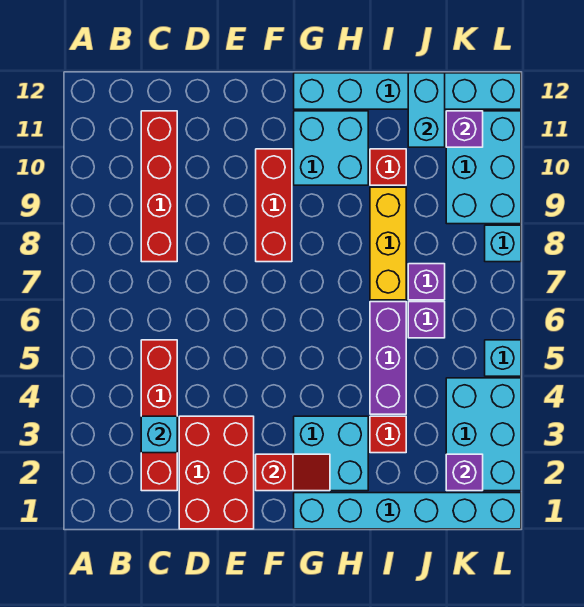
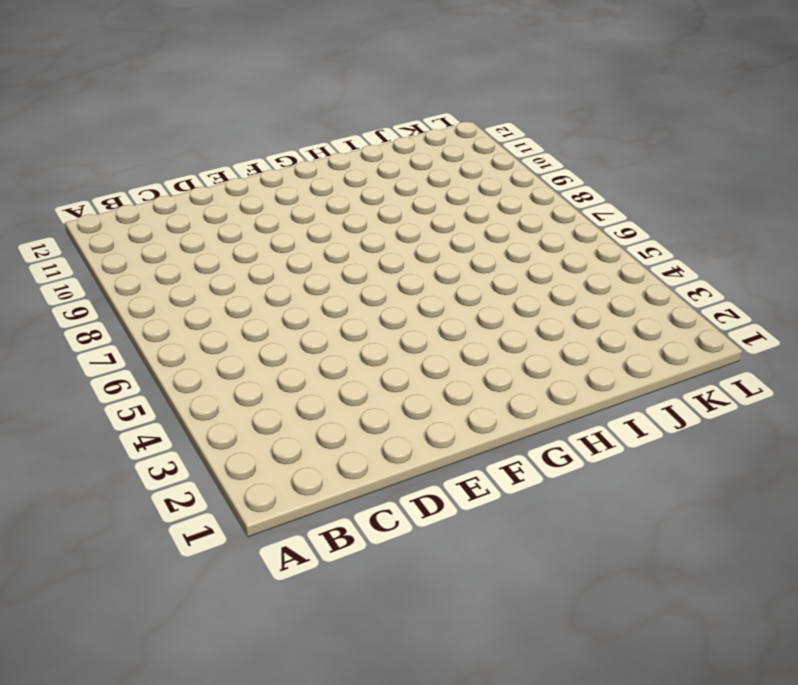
none -> red 1x4 brick [141,340,177,491]
none -> red 1x4 brick [141,111,177,262]
none -> red 2x3 brick [179,416,254,529]

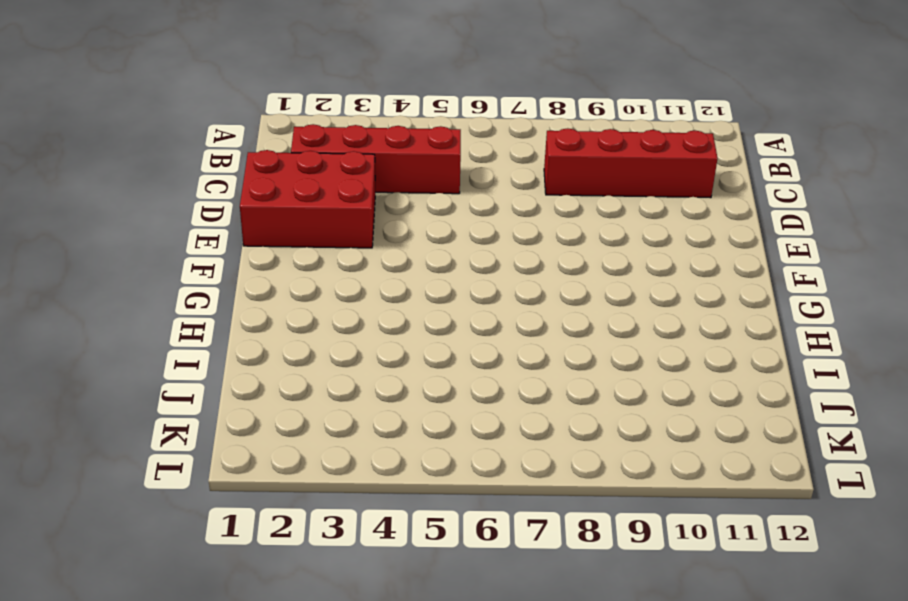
none -> red 1x3 brick [256,149,292,262]
none -> cyan 1x6 brick [294,493,521,529]
none -> cyan 2x2 brick [294,416,368,491]

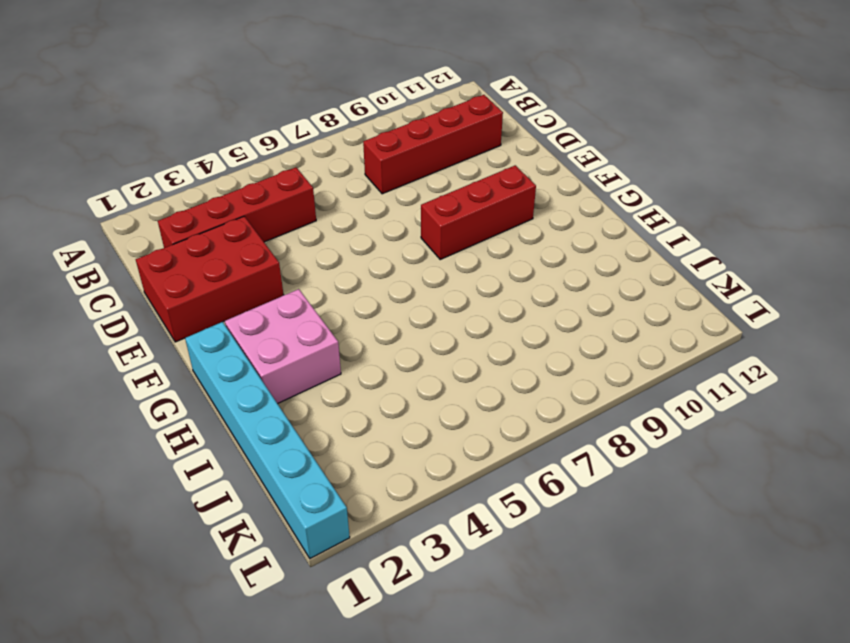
pink 2x2 brick [225,289,341,404] -> cyan 2x2 brick [294,416,368,491]
none -> cyan 2x2 brick [294,111,368,185]
none -> cyan 1x6 brick [294,73,521,109]
none -> red 1x1 brick [370,416,406,453]

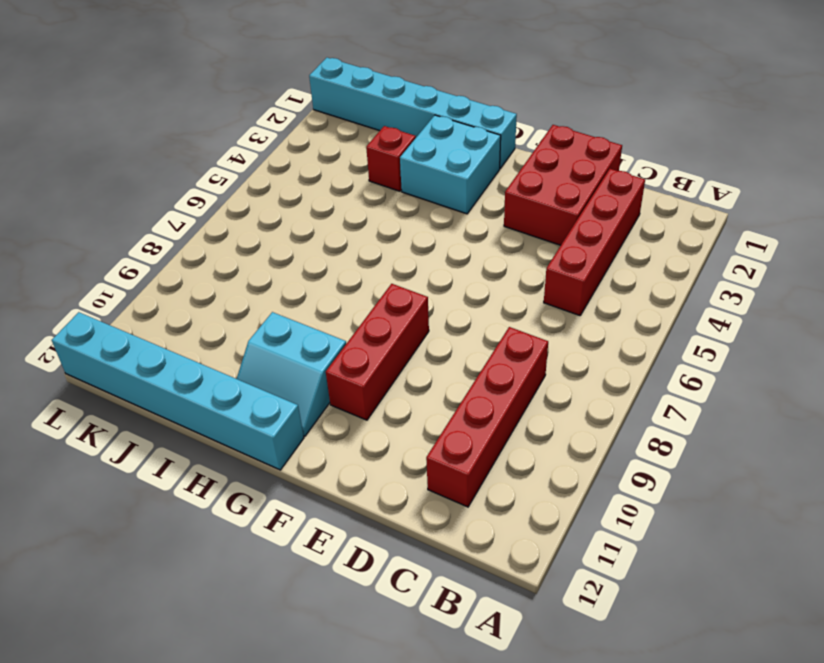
cyan 2x2 slope [237,312,346,436] -> cyan 2x2 brick [294,111,368,185]
none -> purple 1x3 brick [370,302,406,414]
none -> yellow 1x3 brick [370,187,406,300]
none -> red 1x1 brick [370,149,406,185]

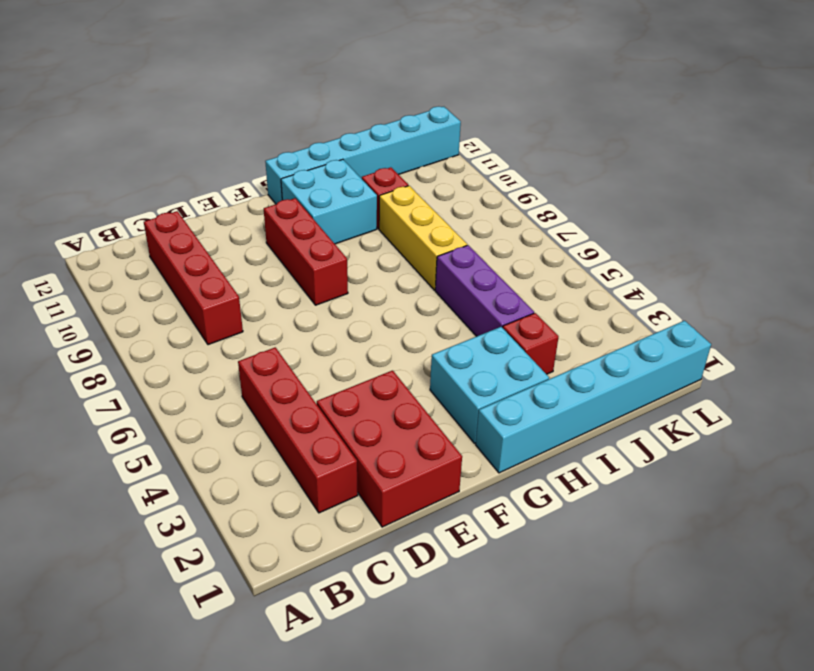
none -> purple 1x1 brick [408,302,445,338]
none -> purple 1x1 brick [408,264,445,300]
none -> cyan 2x3 brick [446,378,521,491]

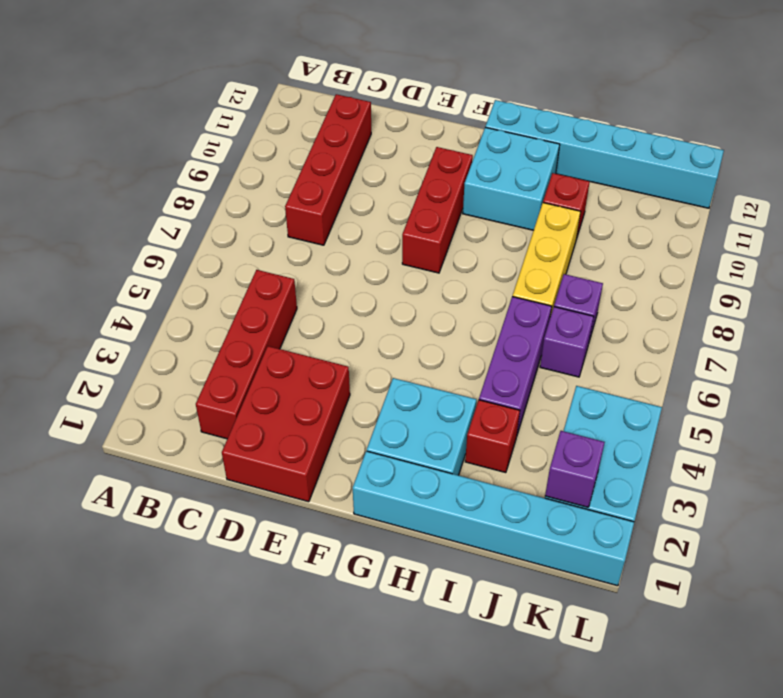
none -> cyan 2x3 brick [446,111,521,224]
none -> cyan 1x1 brick [485,340,521,376]
none -> cyan 1x1 brick [485,225,521,262]

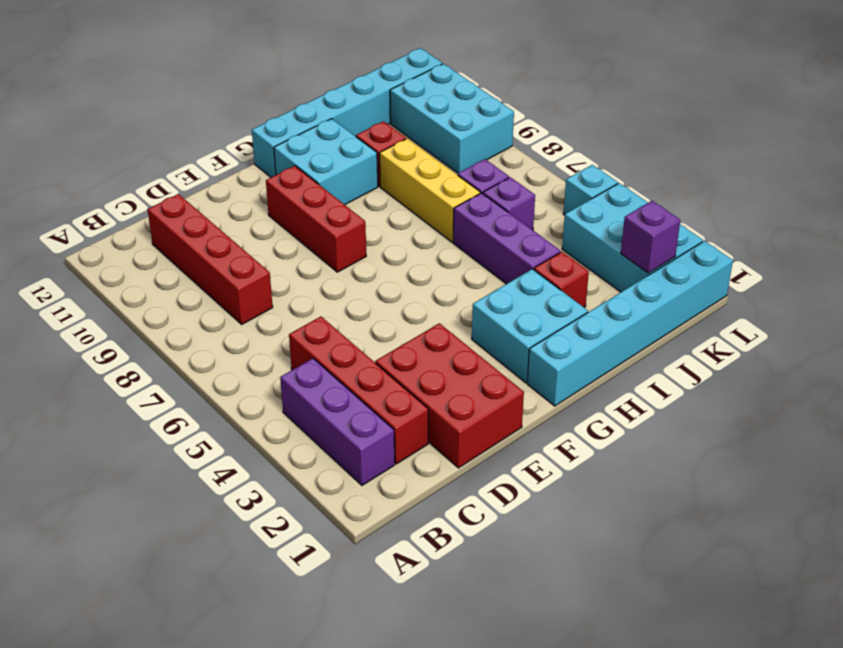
purple 1x3 brick [280,358,395,485] -> none
none -> cyan 1x1 brick [485,225,521,262]
none -> cyan 1x1 brick [141,416,177,453]
none -> red 1x2 slope [256,454,330,491]

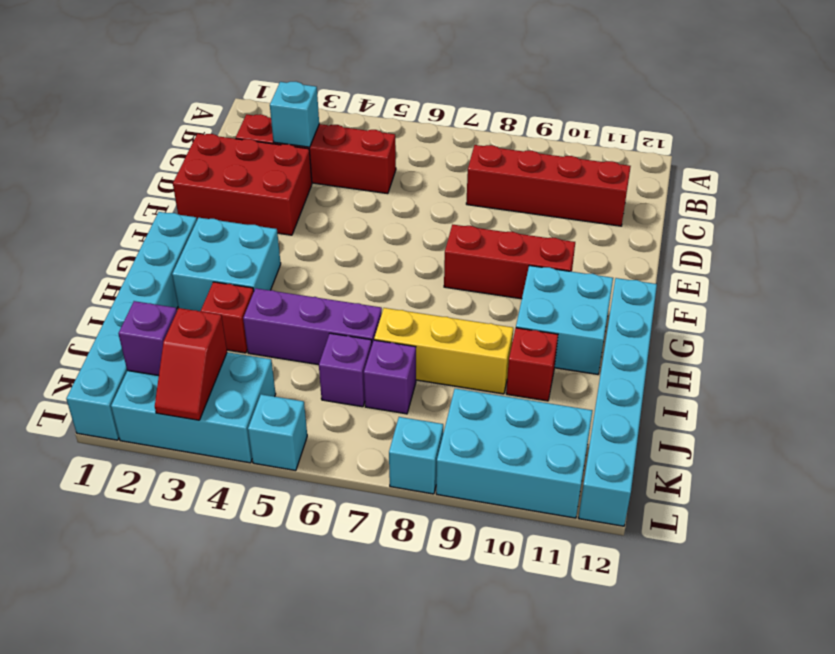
red 1x2 slope [155,308,227,420] -> red 1x2 slope moved to [256,454,330,491]
none -> cyan 1x2 brick [408,73,445,147]
none -> purple 1x1 brick [446,111,483,147]

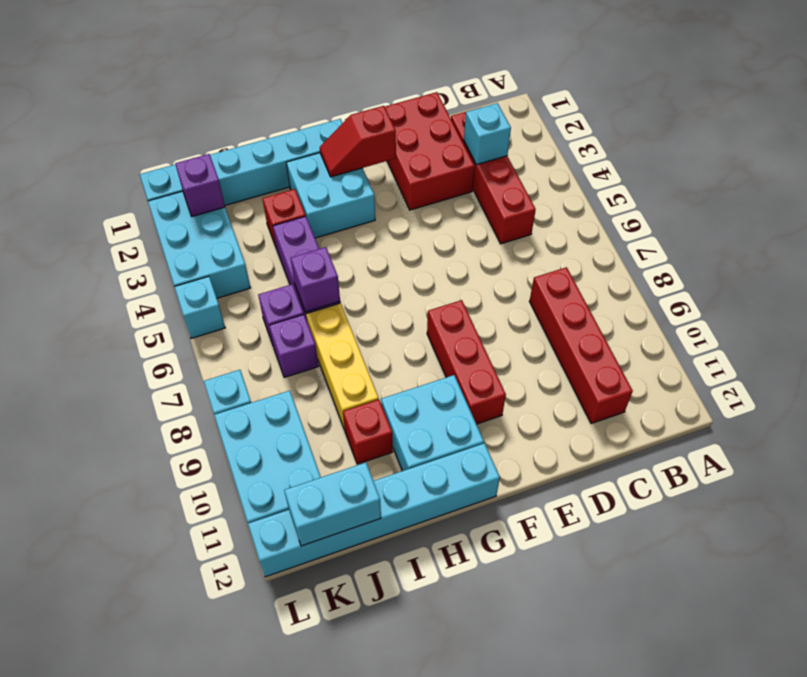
purple 1x1 brick [291,247,340,312] -> purple 1x1 brick moved to [446,111,483,147]
cyan 1x2 brick [284,463,381,546] -> cyan 1x2 brick turned to [408,73,445,147]

